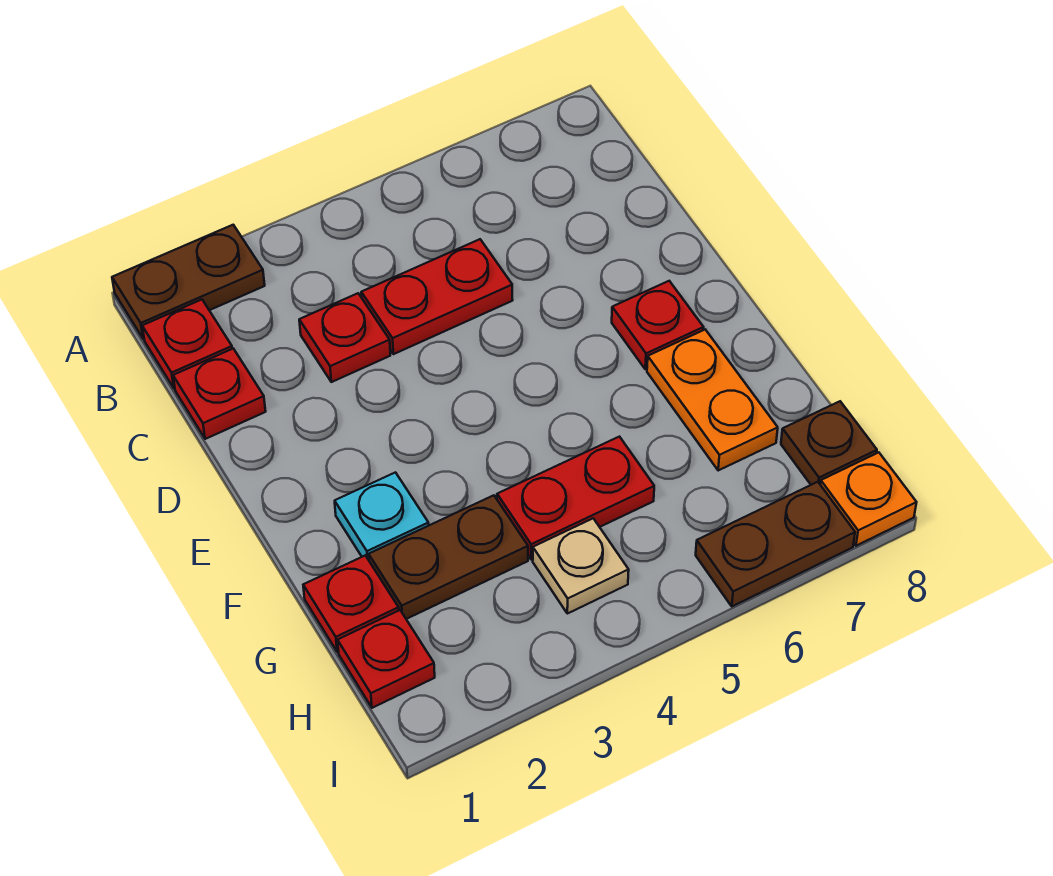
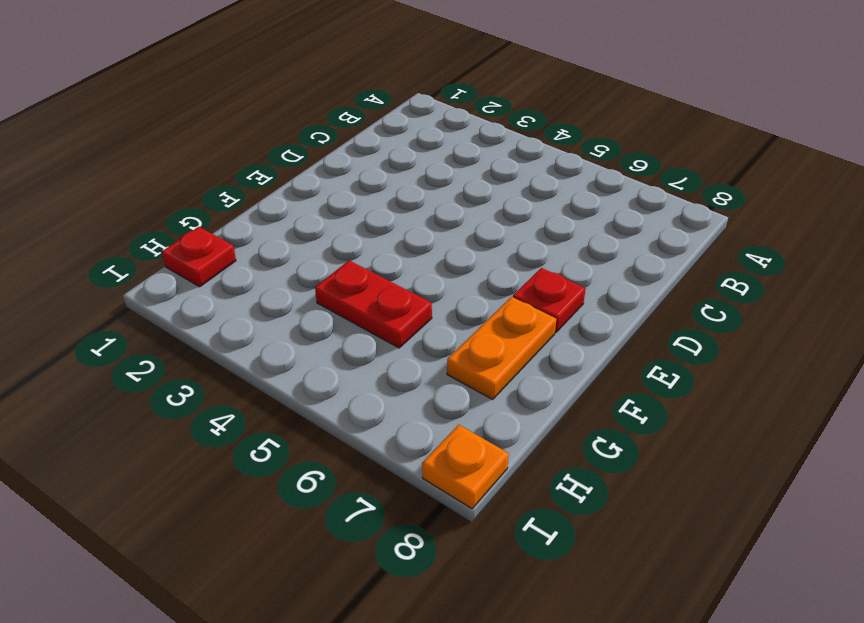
none -> brown 1x2 plate [112,225,265,339]
none -> red 1x1 plate [142,300,232,388]
none -> red 1x1 plate [173,349,266,439]

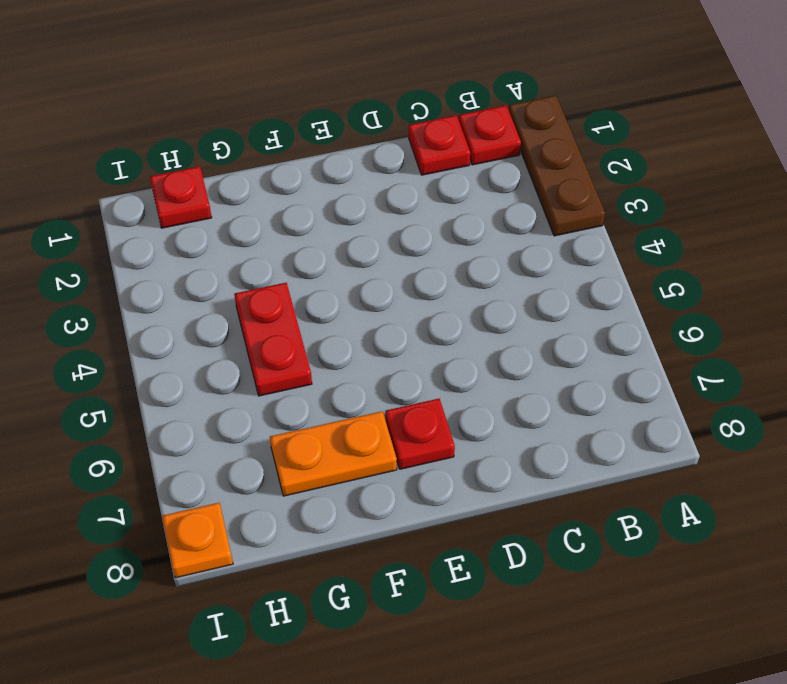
brown 1x3 plate [509,96,605,236] -> brown 1x2 plate [112,225,265,339]
none -> red 1x1 plate [299,293,390,382]
none -> red 1x2 plate [361,239,513,354]
none -> cyan 1x1 plate [335,472,429,560]

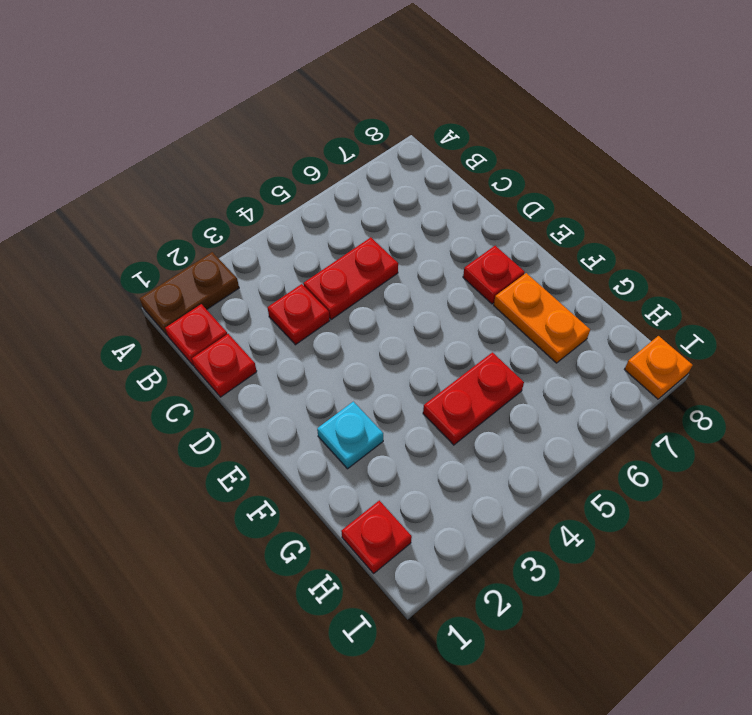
none -> red 1x1 plate [303,556,399,652]
none -> brown 1x2 plate [369,495,528,619]
none -> tan 1x1 plate [533,518,629,614]

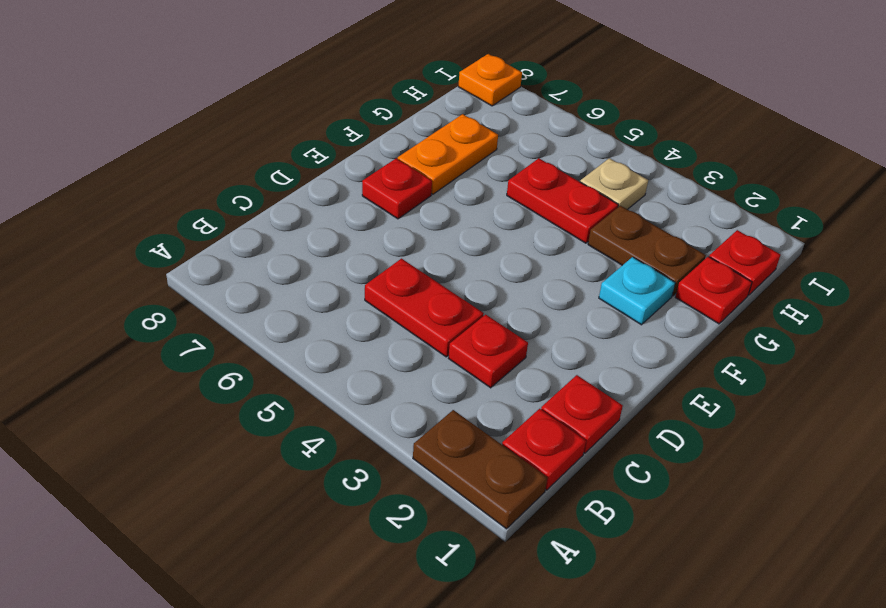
none -> brown 1x1 plate [781,401,877,485]
none -> brown 1x2 plate [696,482,855,606]

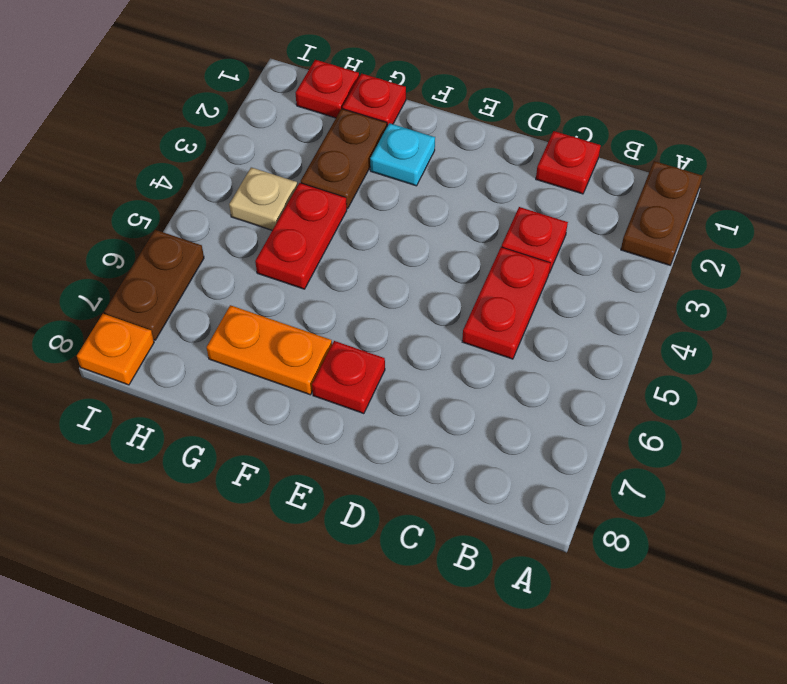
none -> red 1x1 plate [142,300,232,388]
none -> brown 1x1 plate [781,401,877,485]

